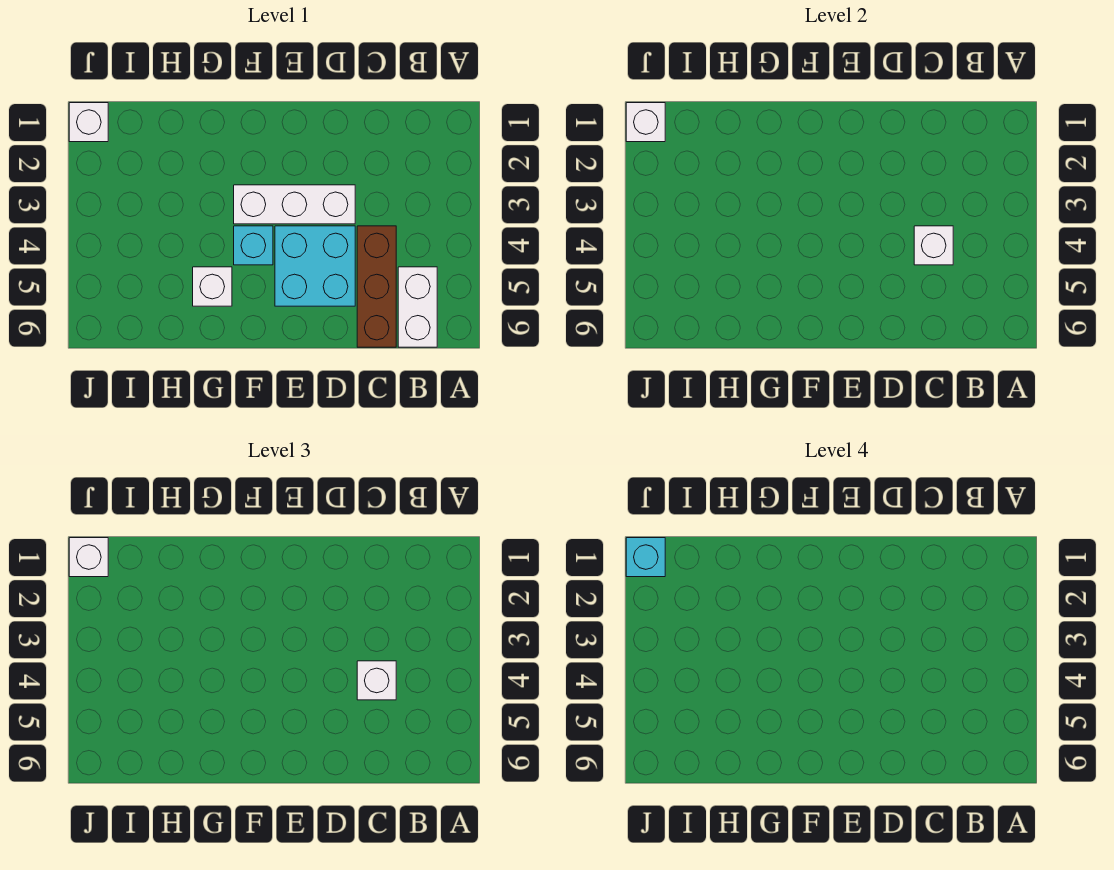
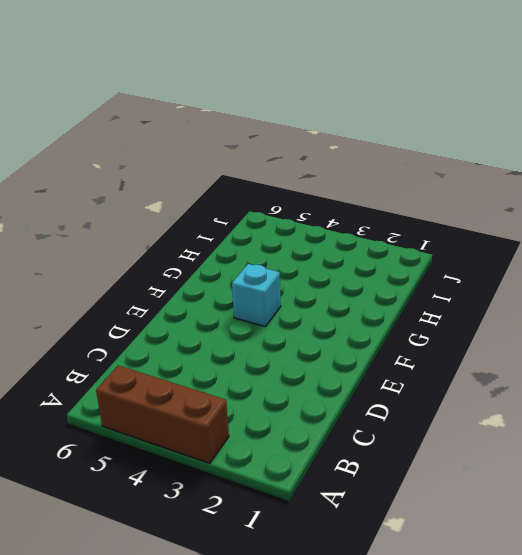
brown 1x3 brick [96,366,229,463] -> brown 1x3 brick moved to [357,226,396,347]
none -> white 1x2 brick [398,267,437,347]
none -> white 1x3 brick [234,185,355,224]
none -> cyan 2x2 brick [275,226,355,306]

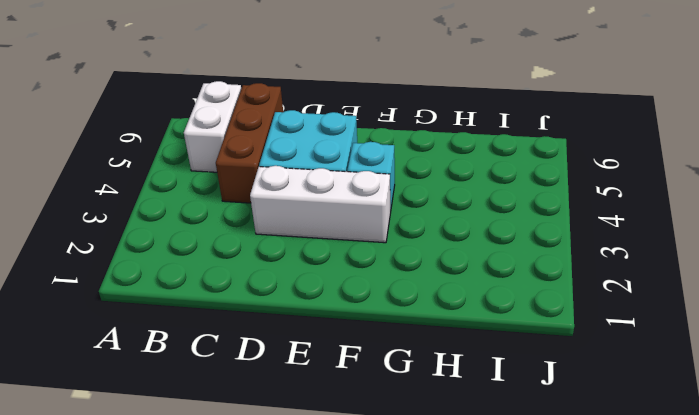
none -> white 1x1 brick [193,267,232,306]
none -> white 1x1 brick [69,103,108,142]
none -> white 1x1 brick [914,226,953,265]

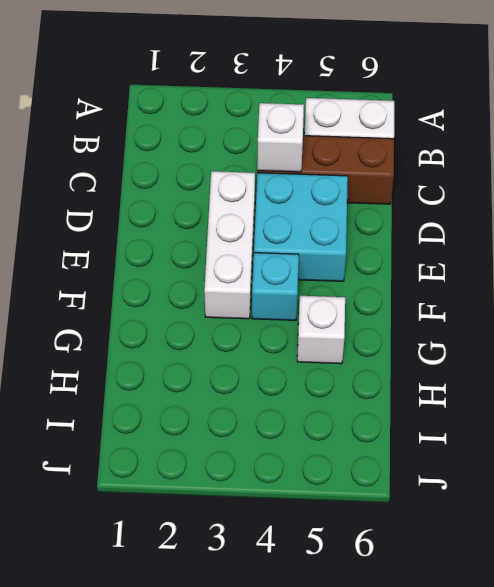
none -> white 1x1 brick [69,103,108,142]
none -> white 1x1 brick [626,103,665,142]
none -> white 1x1 brick [357,661,396,700]

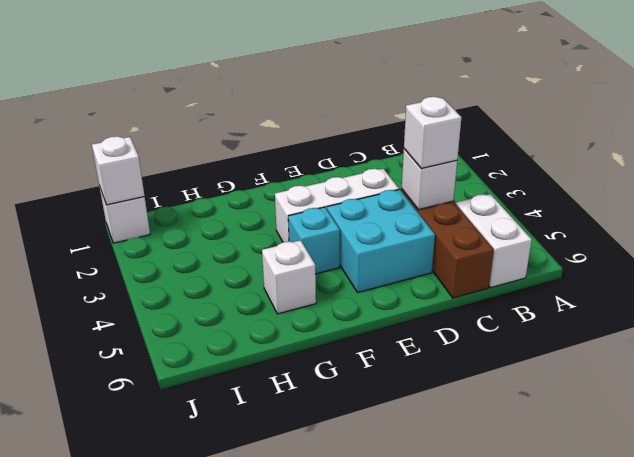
none -> white 1x1 brick [69,538,108,577]
none -> cyan 1x1 brick [626,538,665,577]

